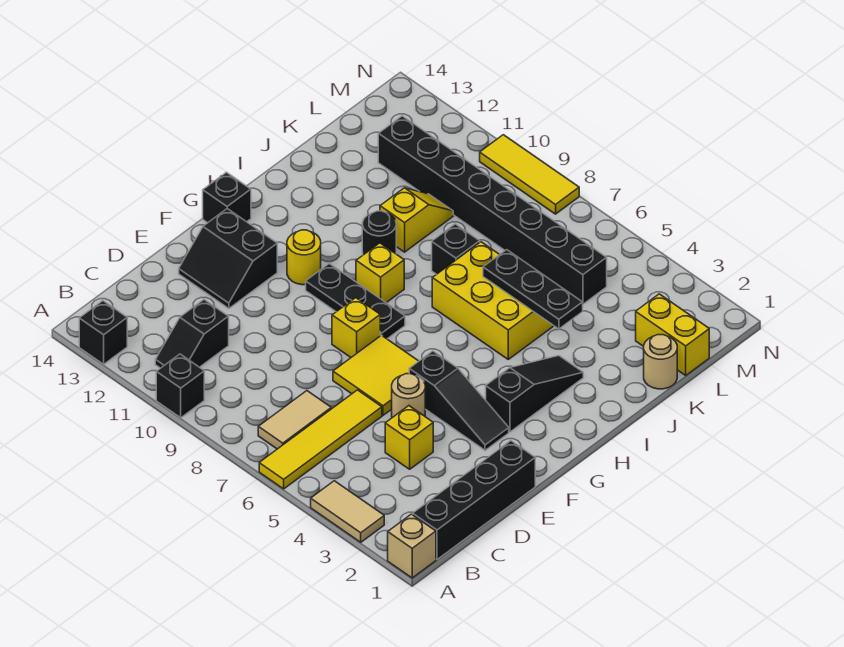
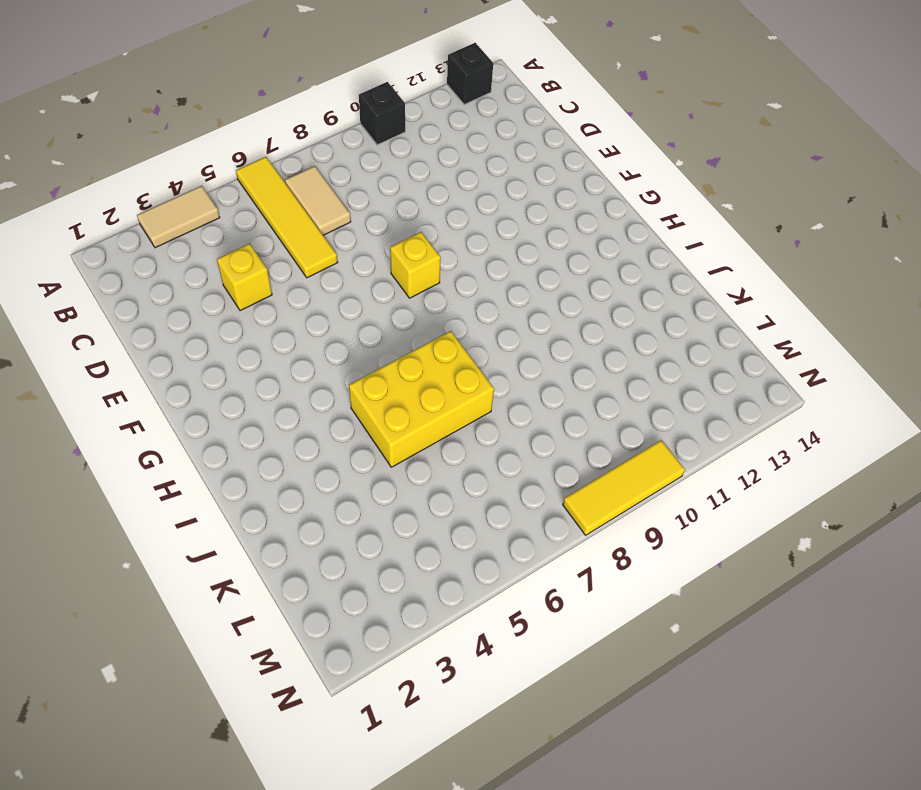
none -> tan 1x1 brick [388,514,436,578]
none -> black 1x4 brick [413,441,535,560]
none -> black 1x2 slope [155,300,229,368]

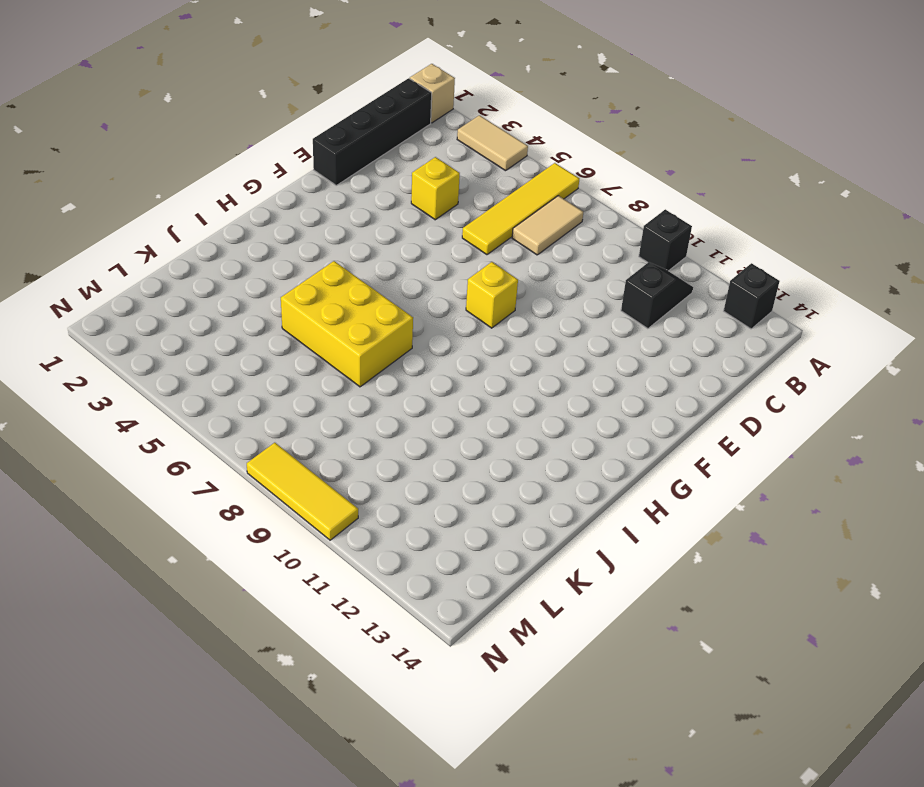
none -> tan 1x1 round brick [392,374,425,418]
none -> yellow 2x2 tile [333,335,419,415]
none -> black 2x2 slope [179,209,277,309]

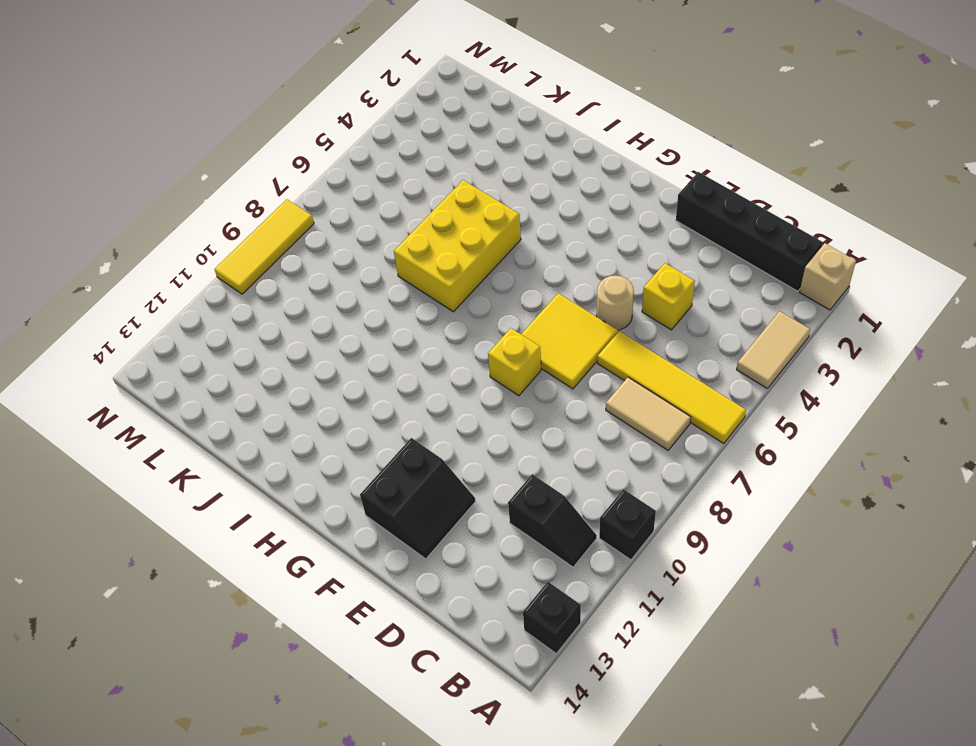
none -> black 1x3 slope [409,351,509,450]
none -> black 1x3 slope [486,356,583,432]
none -> black 1x3 plate [306,264,405,339]

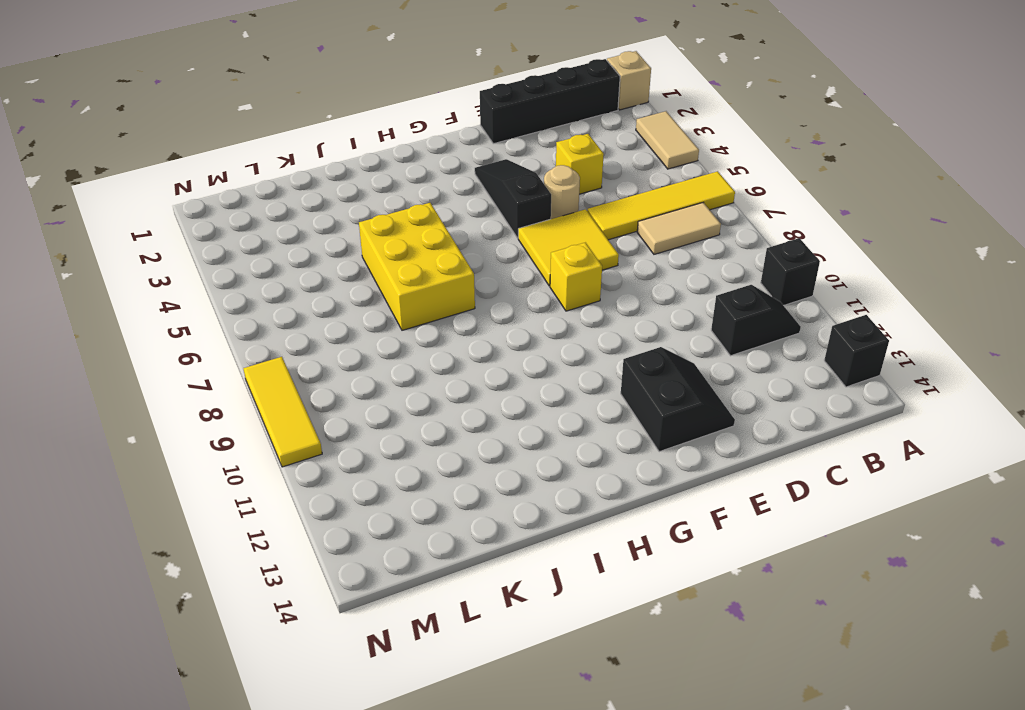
none -> black 1x3 slope [486,356,583,432]
none -> black 1x3 plate [306,264,405,339]
none -> yellow 1x1 round brick [287,230,321,285]

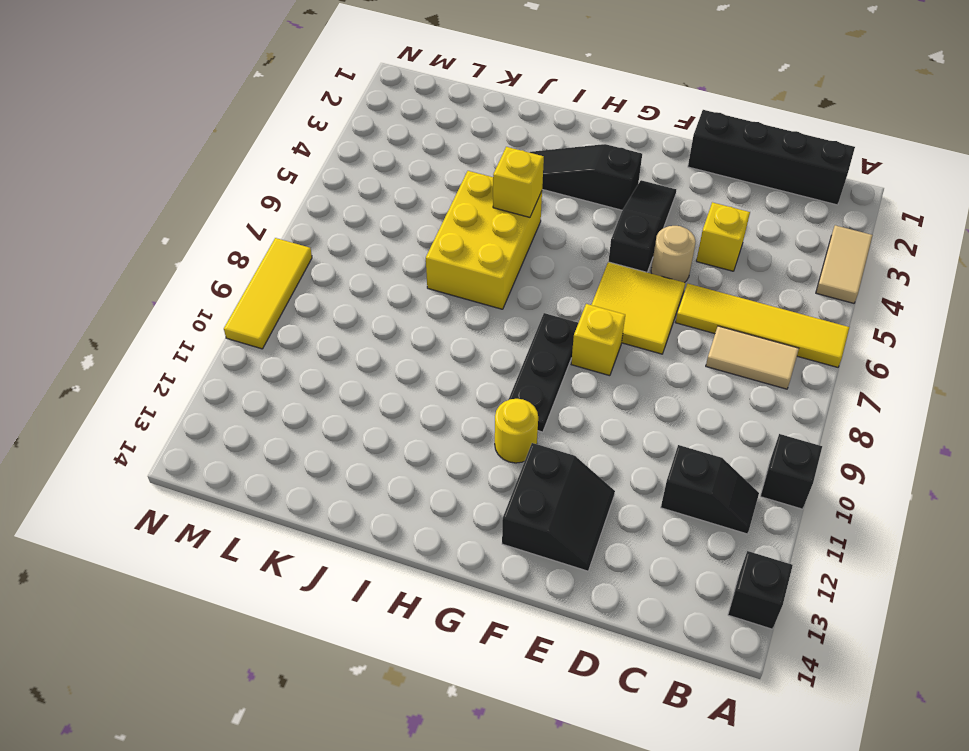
yellow 1x1 brick [493,147,544,217] -> yellow 1x1 brick moved to [356,243,404,303]
none -> tan 1x1 brick [388,514,436,578]
none -> black 1x1 brick [203,172,251,223]
none -> black 1x1 round brick [362,211,396,255]

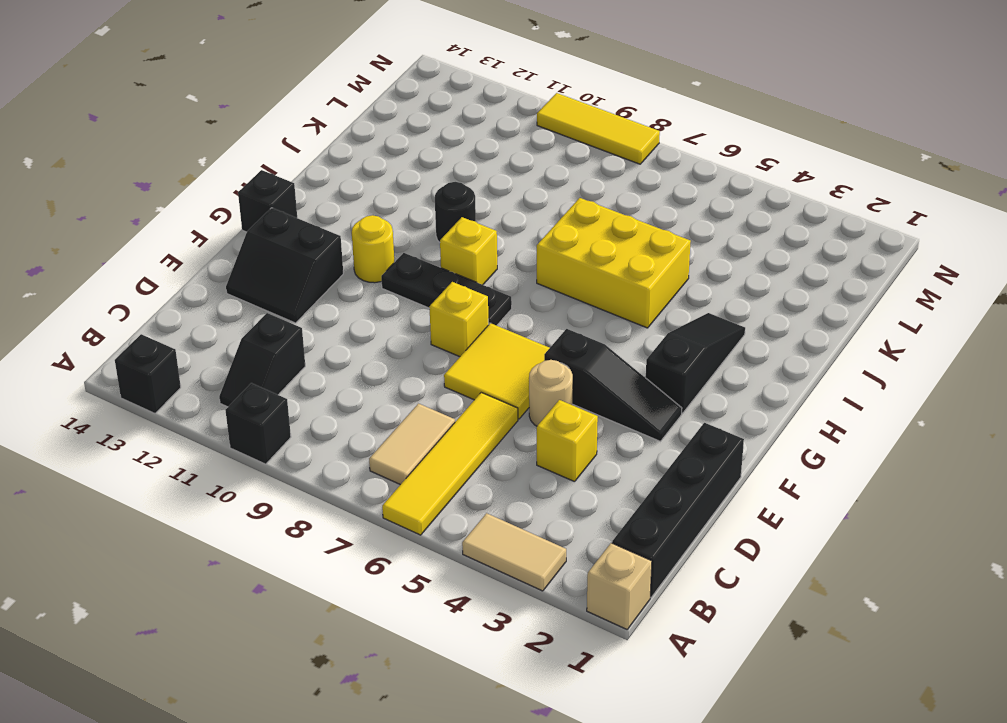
none -> black 1x1 brick [432,224,480,274]
none -> yellow 1x2 slope [380,188,453,252]
none -> tan 1x1 round brick [644,335,677,389]

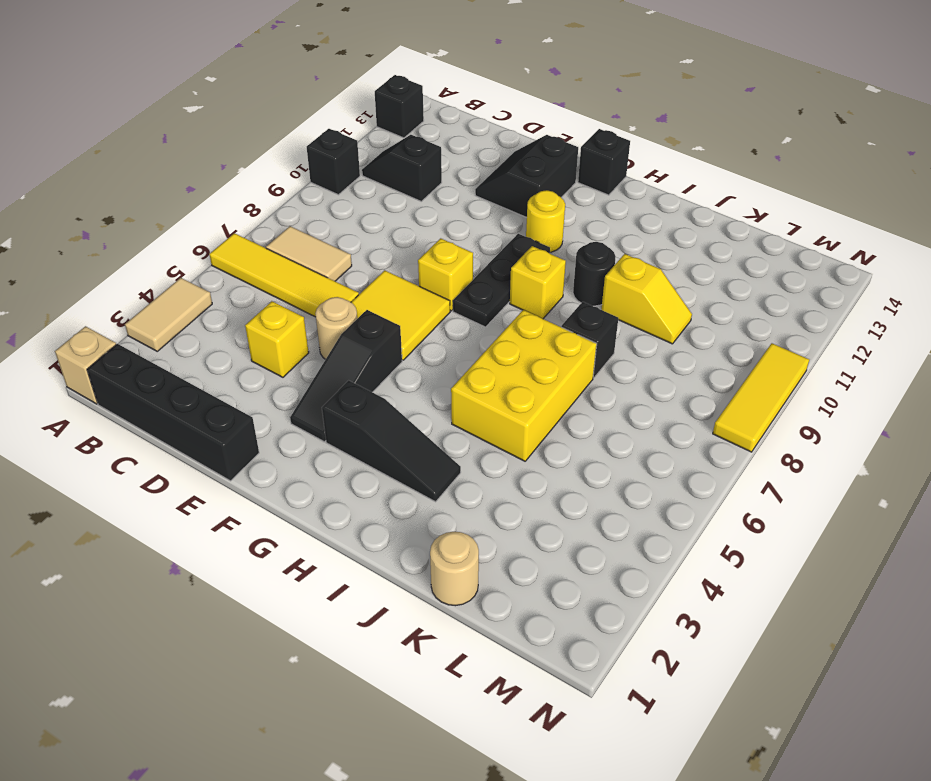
none -> yellow 1x2 brick [636,294,709,375]
none -> black 1x8 brick [378,116,607,304]
none -> black 1x3 plate [483,250,583,329]

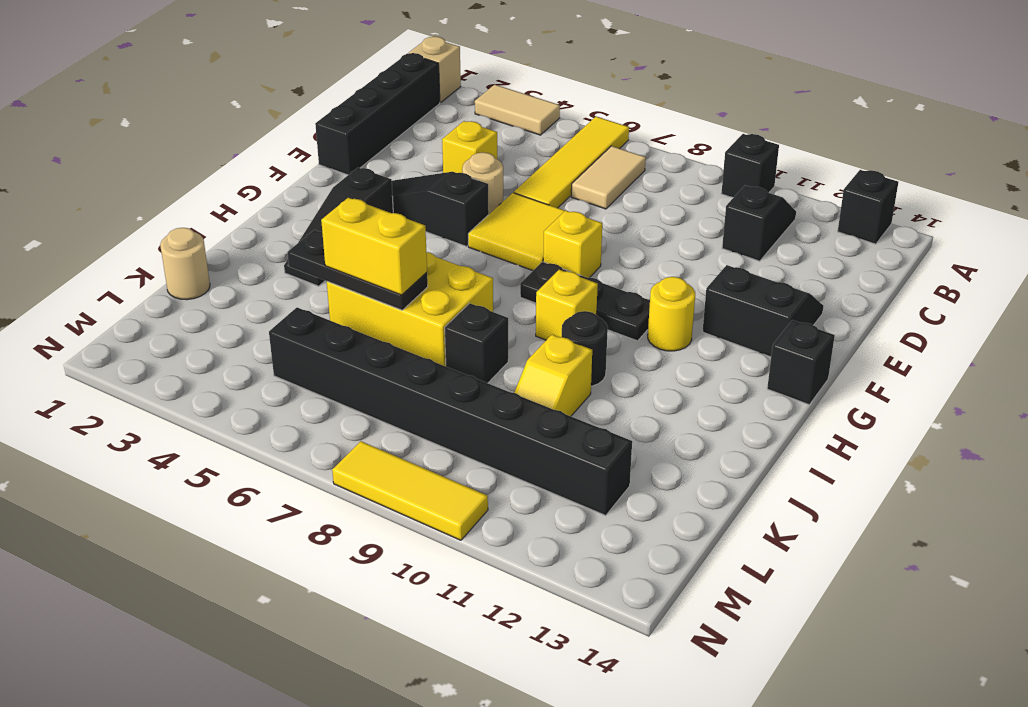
yellow 1x2 brick [321,198,427,295] -> yellow 1x2 brick moved to [636,294,709,375]

